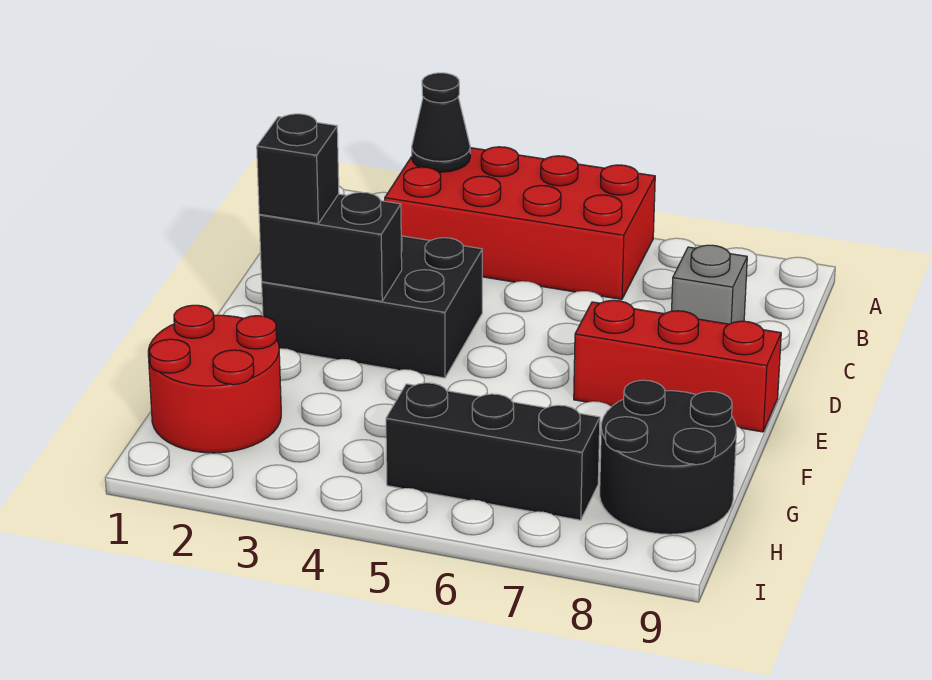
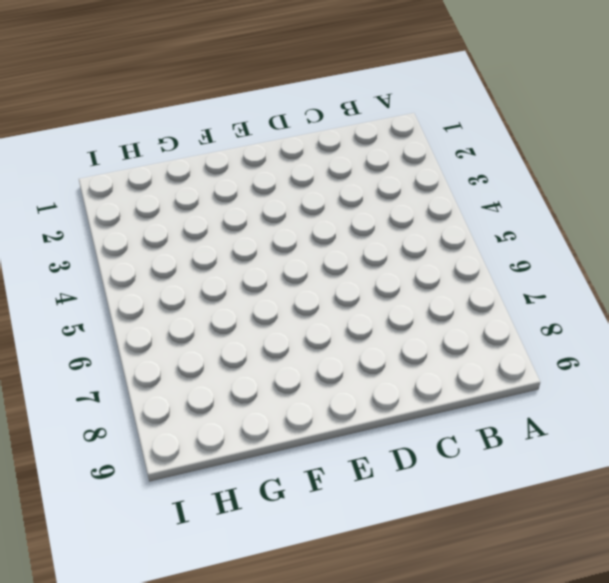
none -> red 2x4 brick [385,147,655,299]
none -> grey 1x1 brick [672,245,747,324]

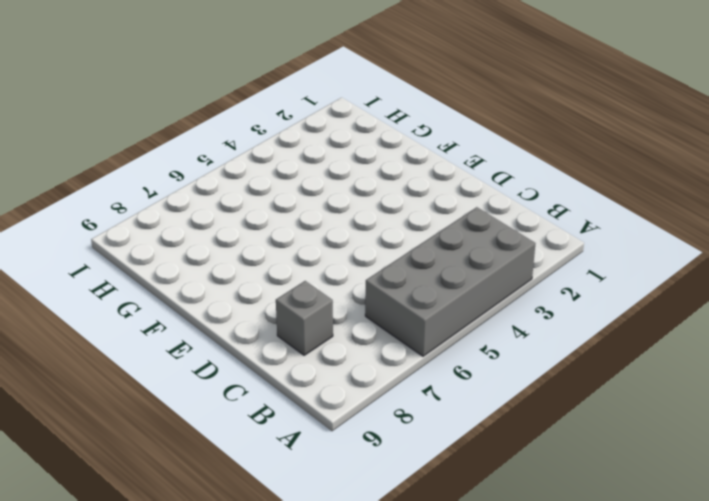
grey 2x4 brick [365,207,536,356] -> red 2x4 brick [385,147,655,299]
none -> black 2x3 brick [262,236,482,378]
none -> red 1x3 brick [574,300,781,432]

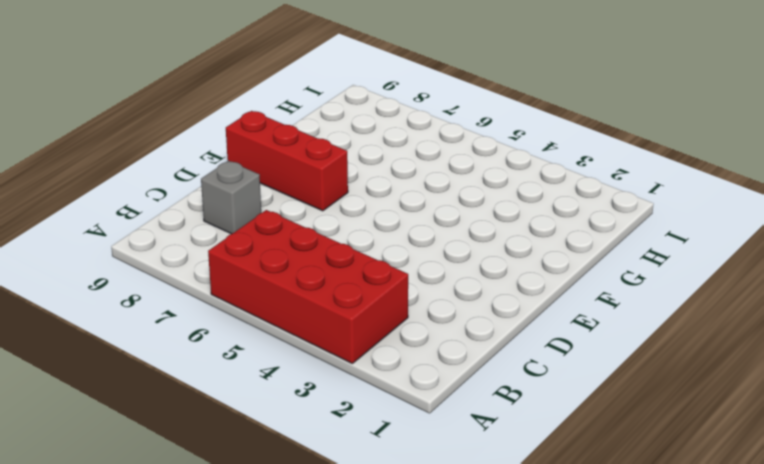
none -> black 2x3 brick [262,236,482,378]
none -> red 2x2 round brick [148,305,281,453]

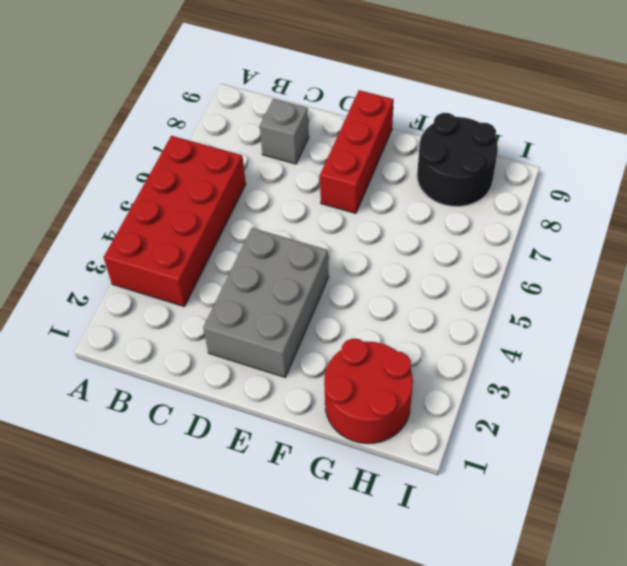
grey 2x3 brick [203,228,329,377] -> black 2x3 brick [262,236,482,378]
none -> black 1x3 brick [386,383,600,520]
none -> black 1x1 cone [412,73,470,172]

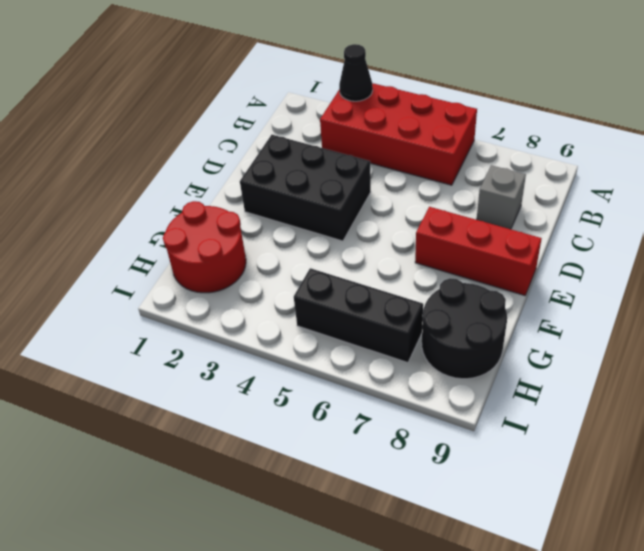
none -> black 1x2 brick [259,192,402,301]
none -> black 1x1 brick [257,114,339,224]

